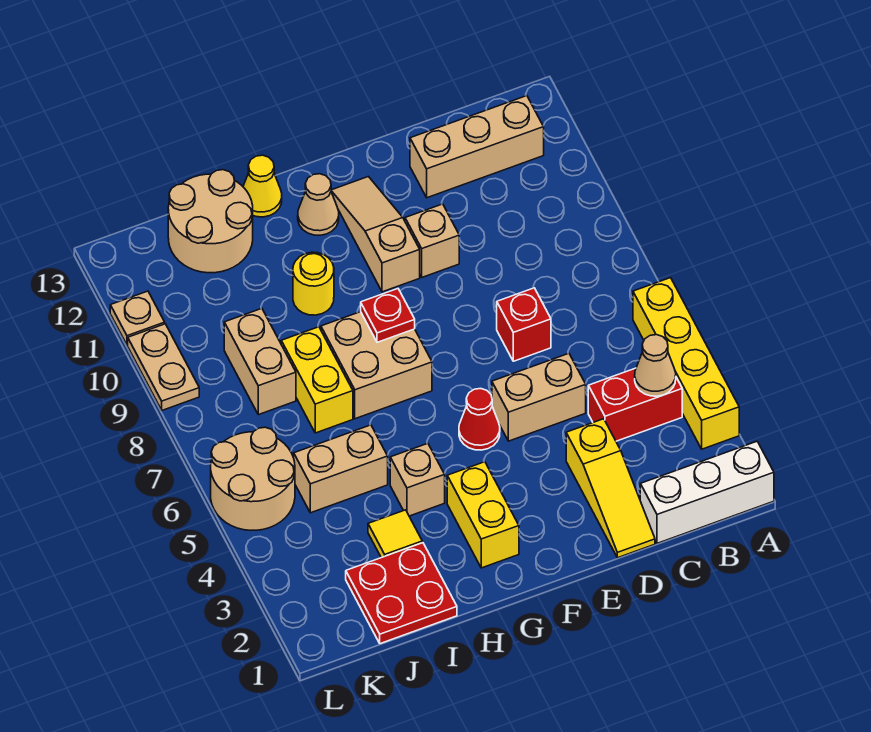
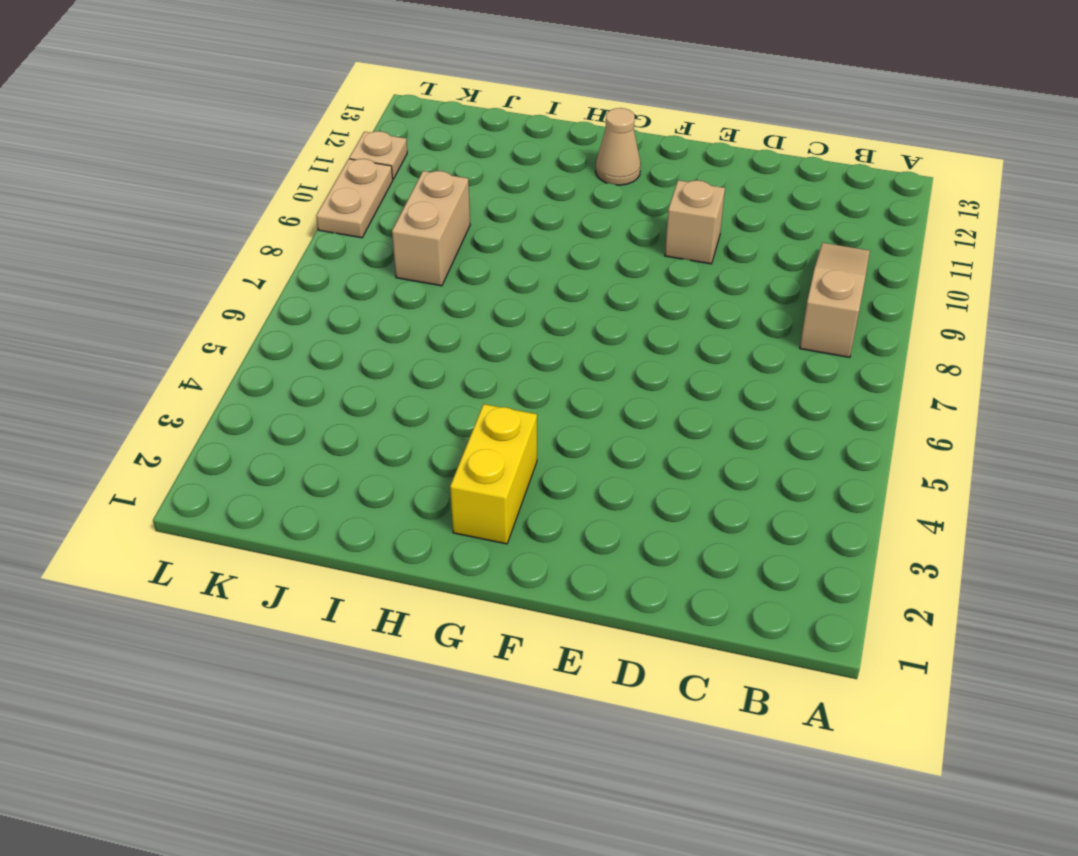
tan 1x3 slope [800,243,870,357] -> tan 1x3 slope moved to [331,177,420,292]
none -> white 1x3 brick [640,442,774,543]
none -> yellow 1x4 brick [633,278,739,449]
none -> red 1x2 brick [588,368,682,441]

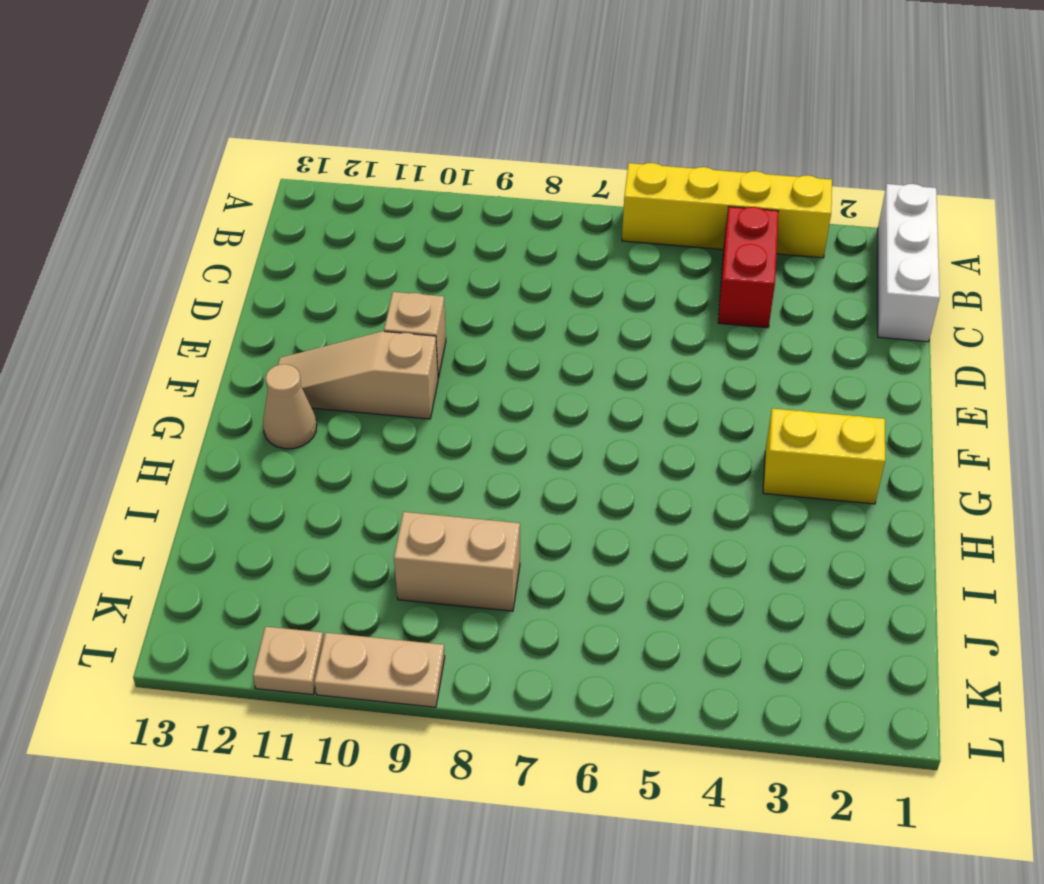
none -> tan 1x3 brick [410,96,544,198]
none -> yellow 1x3 slope [566,419,655,558]
none -> tan 1x2 brick [492,353,586,441]

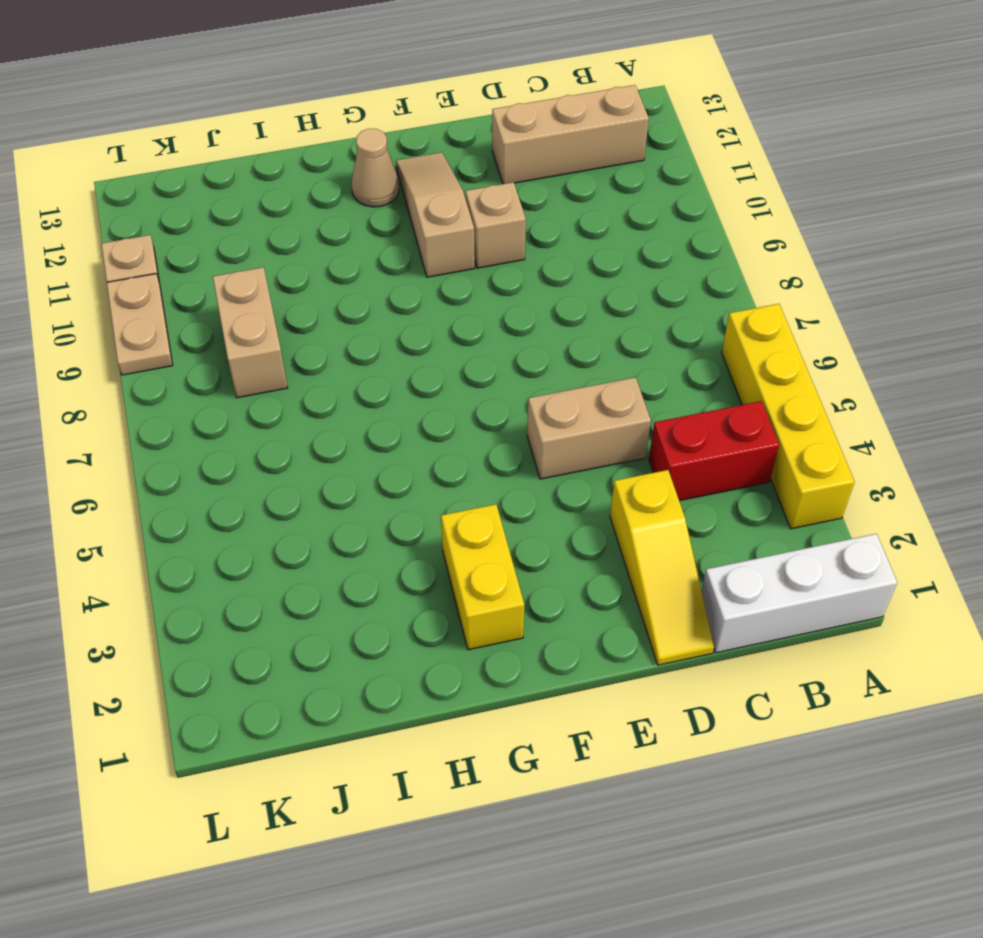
none -> red 1x1 brick [497,288,551,361]
none -> red 1x1 cone [459,389,500,450]
none -> tan 2x2 brick [321,312,432,419]

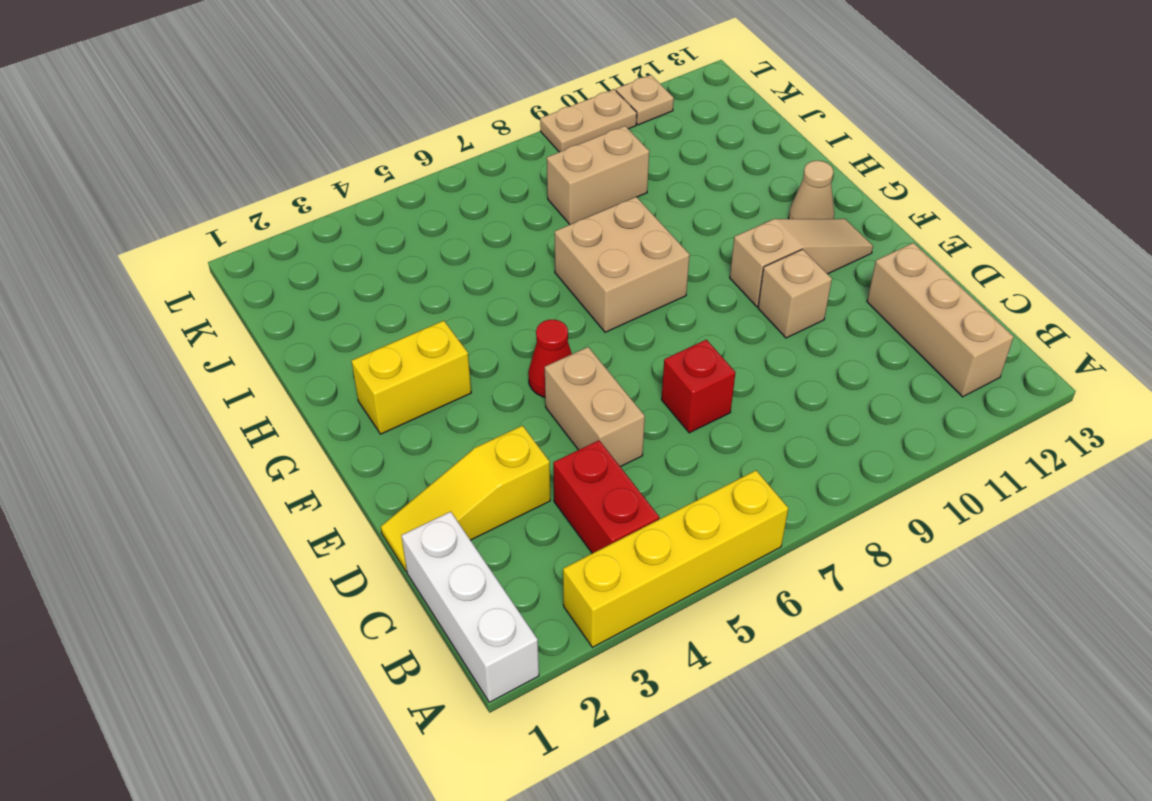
none -> tan 1x1 brick [390,443,445,516]
none -> yellow 1x1 round brick [293,252,334,315]
none -> yellow 1x1 cone [243,155,282,217]

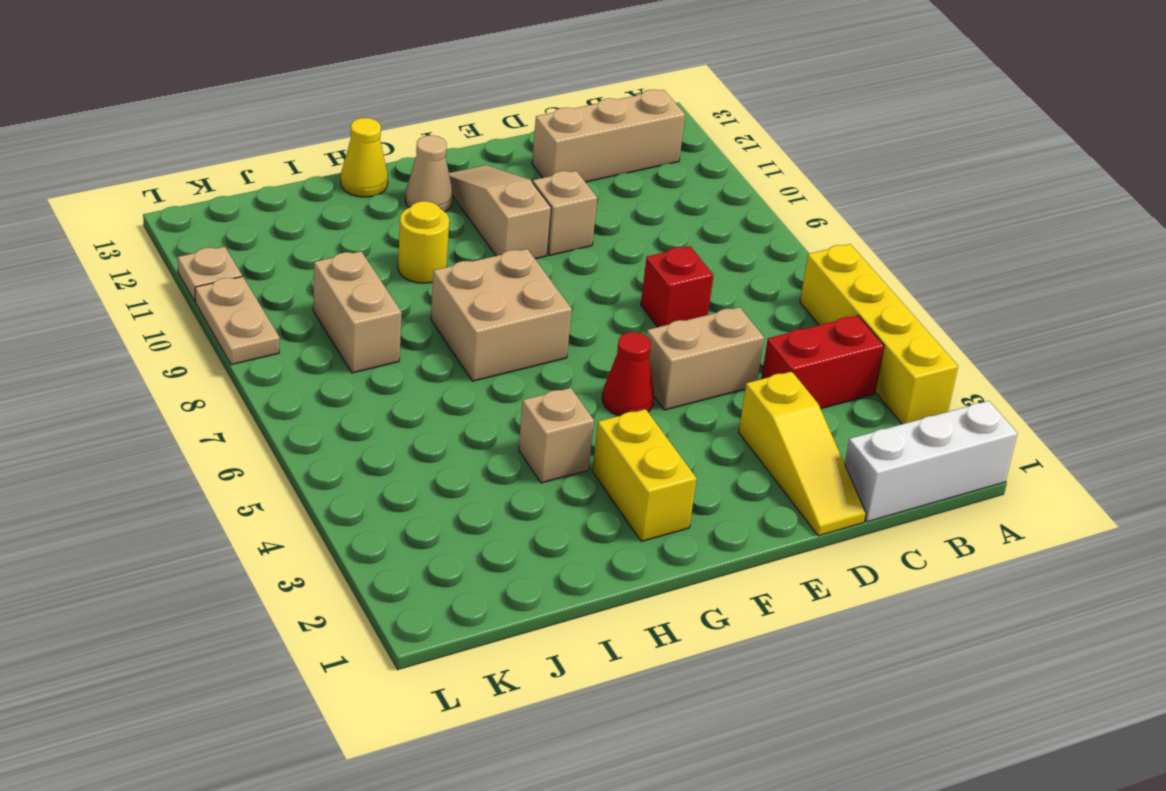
none -> red 2x2 plate [346,543,457,644]
none -> yellow 1x1 tile [368,510,422,558]
none -> tan 1x2 brick [294,425,388,513]

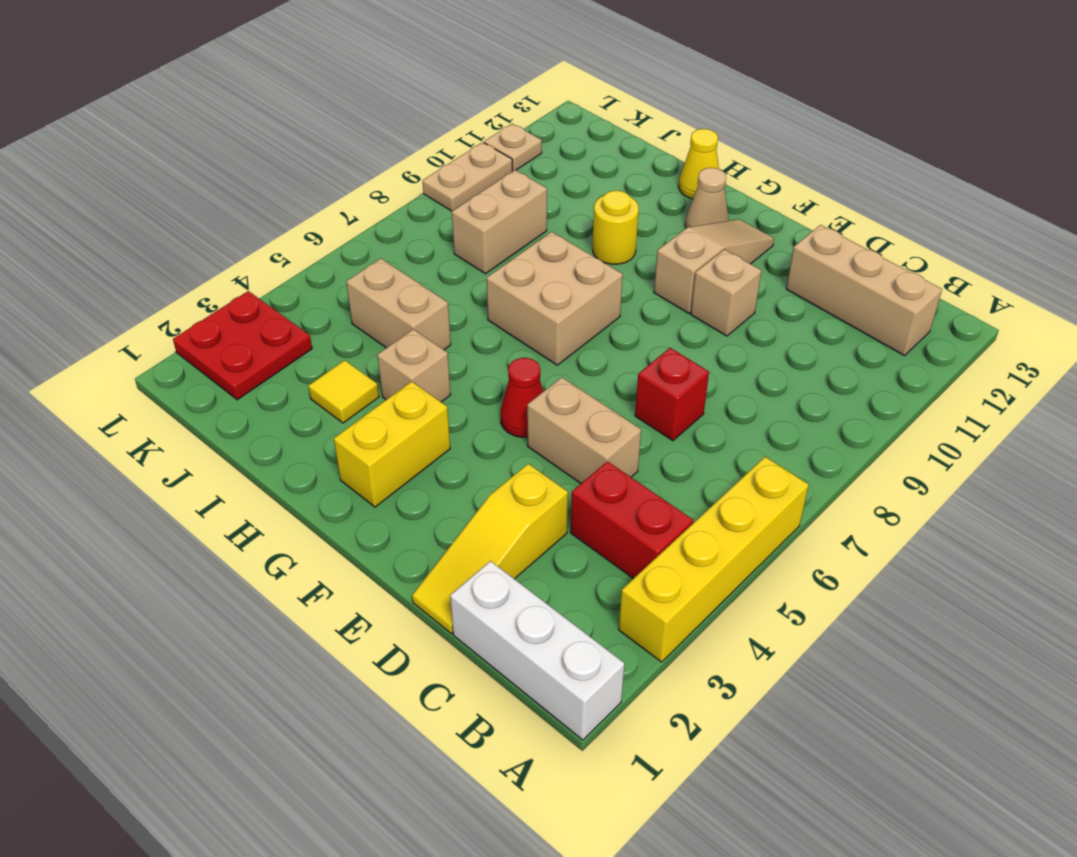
red 2x2 plate [173,291,312,400] -> red 2x2 plate moved to [346,543,457,644]
none -> yellow 1x2 brick [281,327,353,433]
none -> tan 2x2 round brick [168,170,253,273]
none -> tan 2x2 round brick [211,427,295,530]

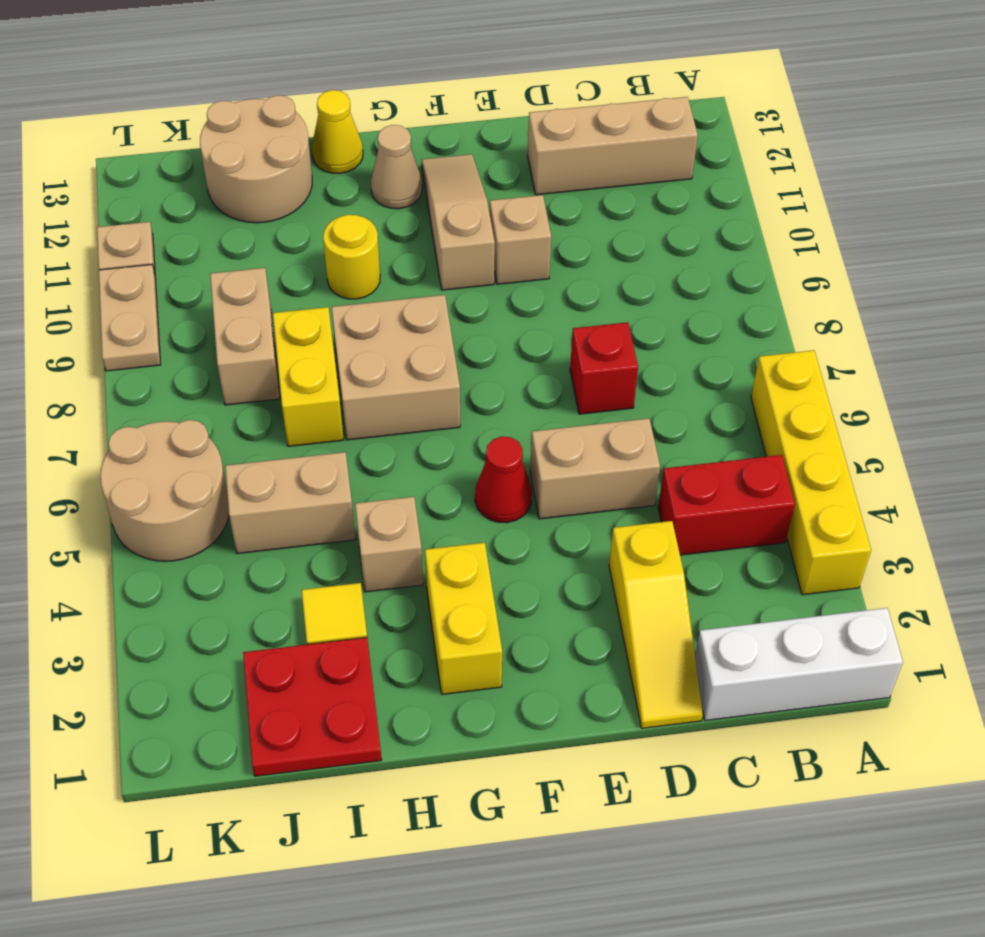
none -> tan 1x1 cone [635,335,676,396]
none -> red 1x1 plate [361,289,415,342]

